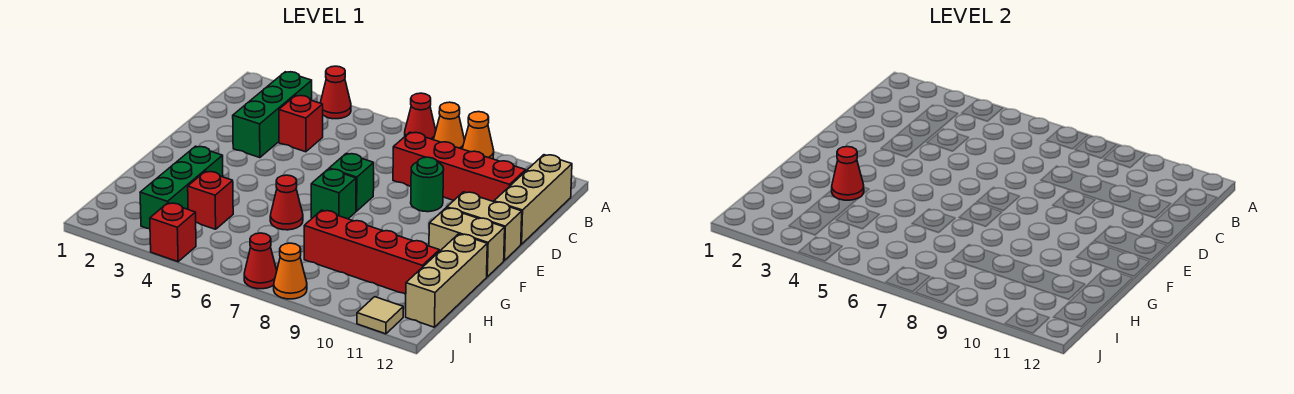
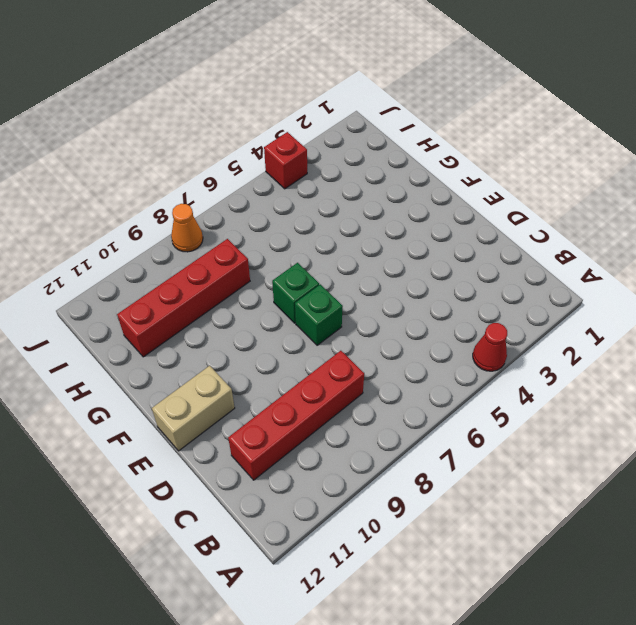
none -> red 1x1 cone [405,93,436,140]
none -> orange 1x1 cone [434,102,465,149]
none -> orange 1x1 cone [462,112,494,159]

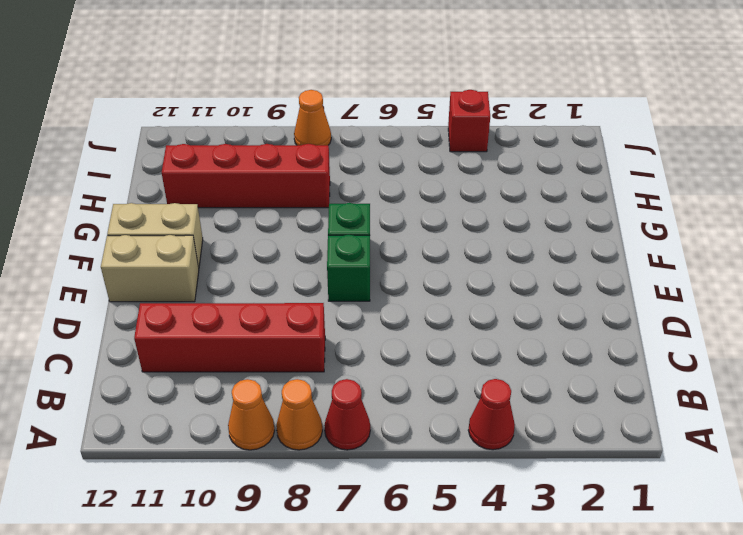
none -> green 1x3 brick [233,72,312,158]
none -> tan 1x3 brick [494,155,572,244]
none -> red 1x1 brick [279,95,323,152]

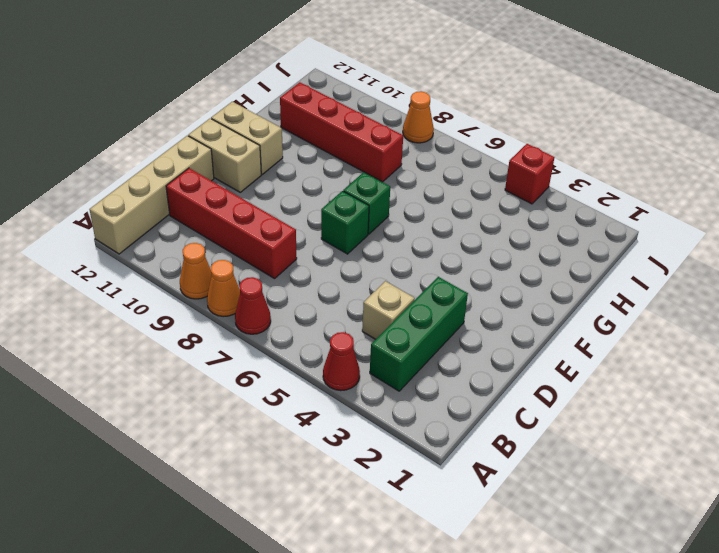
tan 1x4 brick [89,136,214,254] -> tan 1x3 brick [494,155,572,244]
tan 1x1 brick [362,281,415,339] -> red 1x1 brick [279,95,323,152]
none -> green 1x1 round brick [411,157,444,212]
none -> green 1x3 brick [140,146,223,229]
none -> red 1x1 cone [270,175,303,230]

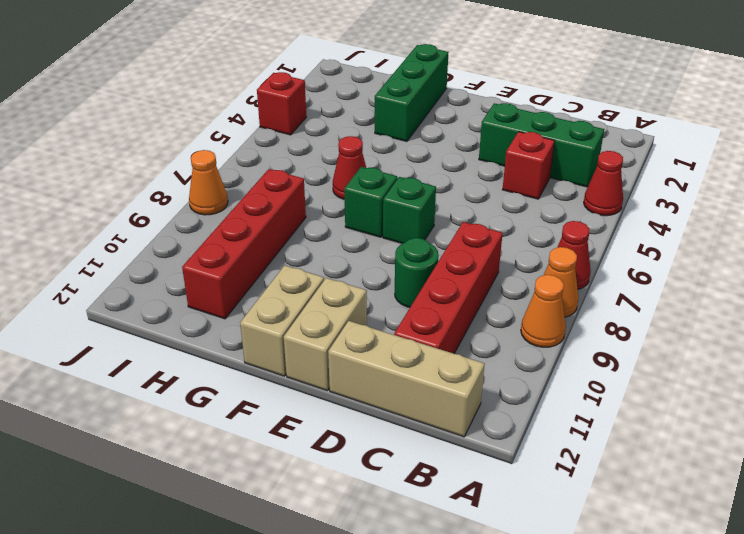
green 1x3 brick [375,44,449,141] -> green 1x3 brick turned to [140,146,223,229]
none -> tan 1x3 brick [406,234,487,327]
none -> red 1x1 brick [188,171,233,229]
none -> red 1x1 cone [244,233,277,289]

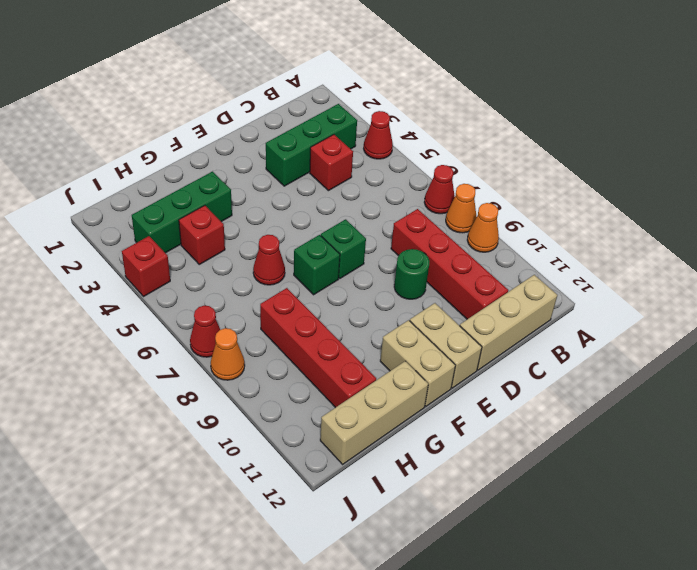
none -> tan 1x1 tile [357,297,403,334]
none -> red 1x1 cone [832,147,864,200]

